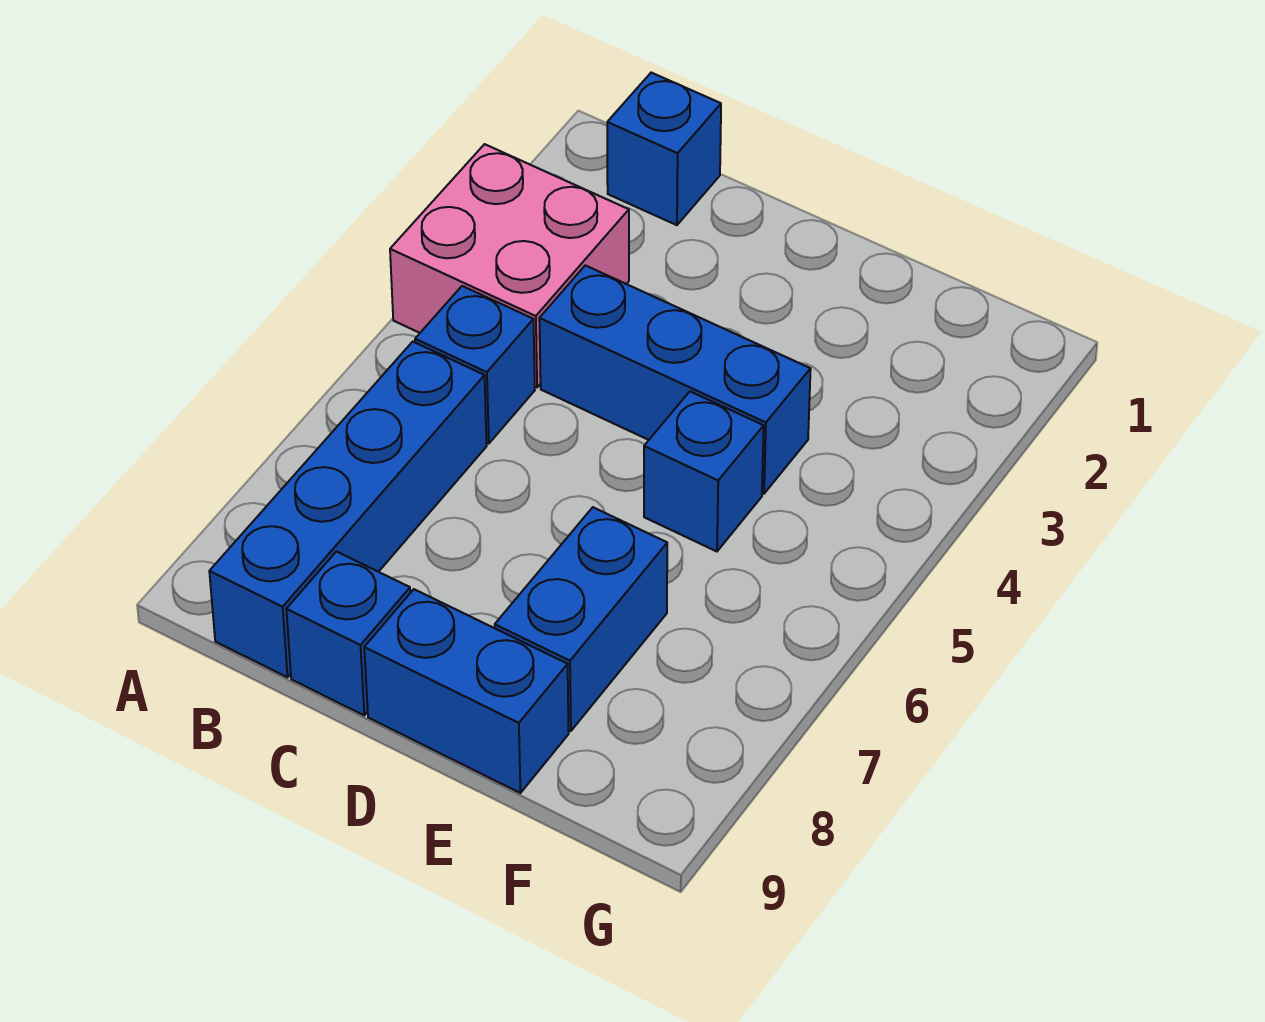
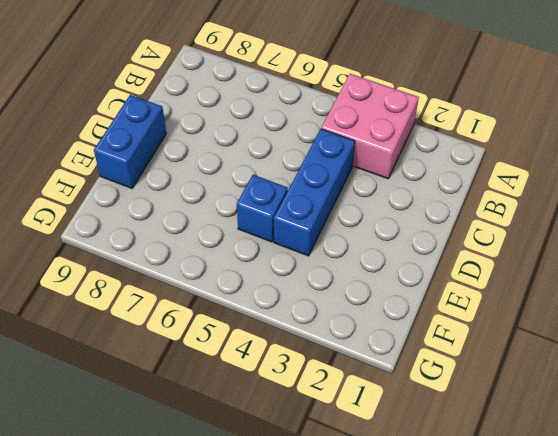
none -> blue 1x1 brick [607,73,721,225]
none -> blue 1x1 brick [415,286,535,444]

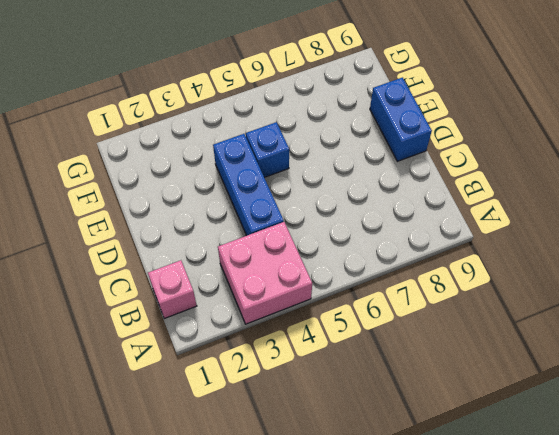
pink 1x1 brick [148,260,197,318] -> blue 1x1 brick [607,73,721,225]
none -> blue 1x1 brick [415,286,535,444]
none -> blue 1x4 brick [209,342,487,677]

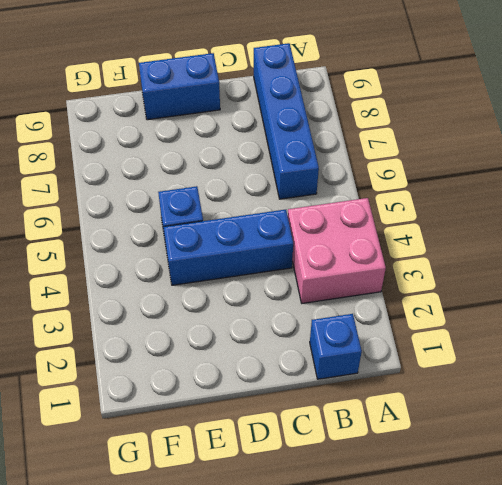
none -> blue 1x1 brick [415,286,535,444]
none -> blue 1x1 brick [286,552,410,715]

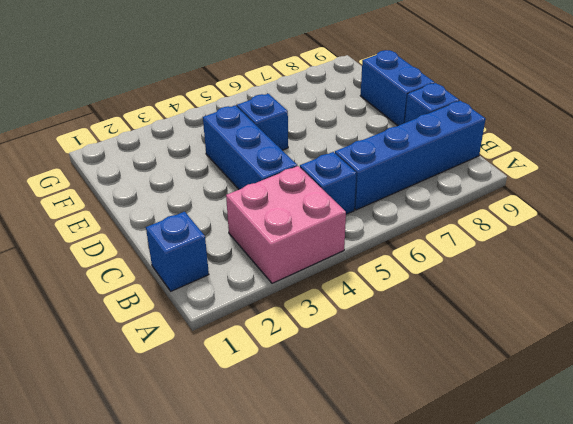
none -> blue 1x2 brick [495,507,667,731]

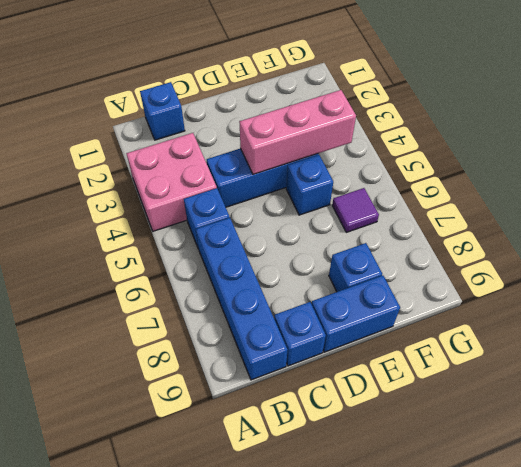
pink 1x3 brick [239,90,356,174] -> none
blue 1x1 brick [329,243,382,292] -> blue 1x2 brick [495,507,667,731]
purple 1x1 tile [332,188,379,232] -> none

